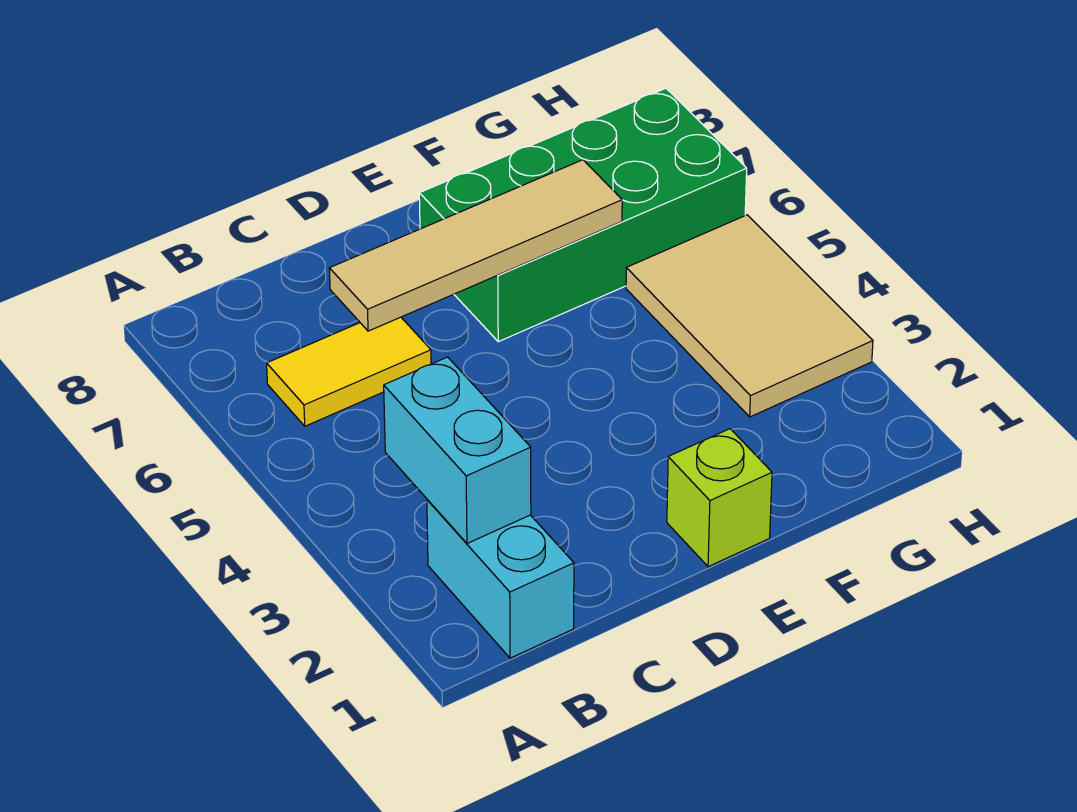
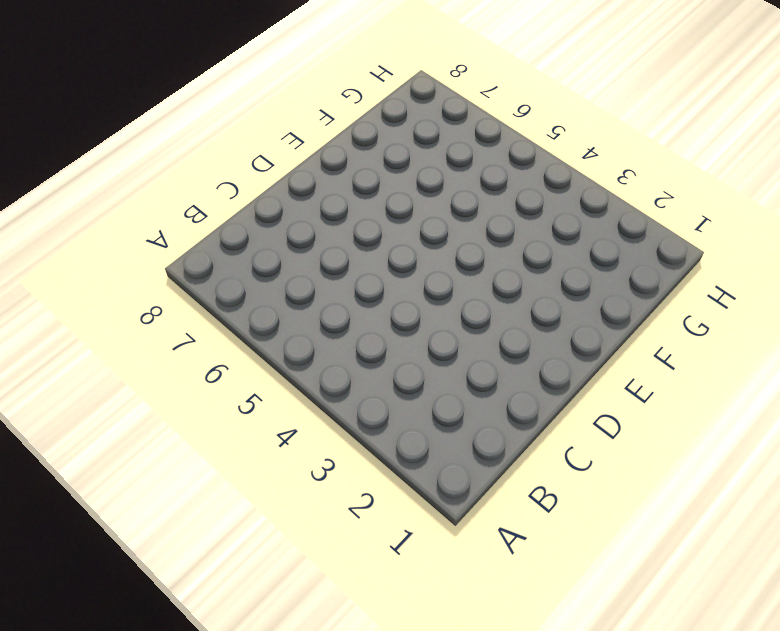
none -> cyan 1x2 brick [427,500,574,658]
none -> yellow 1x2 tile [267,317,431,426]

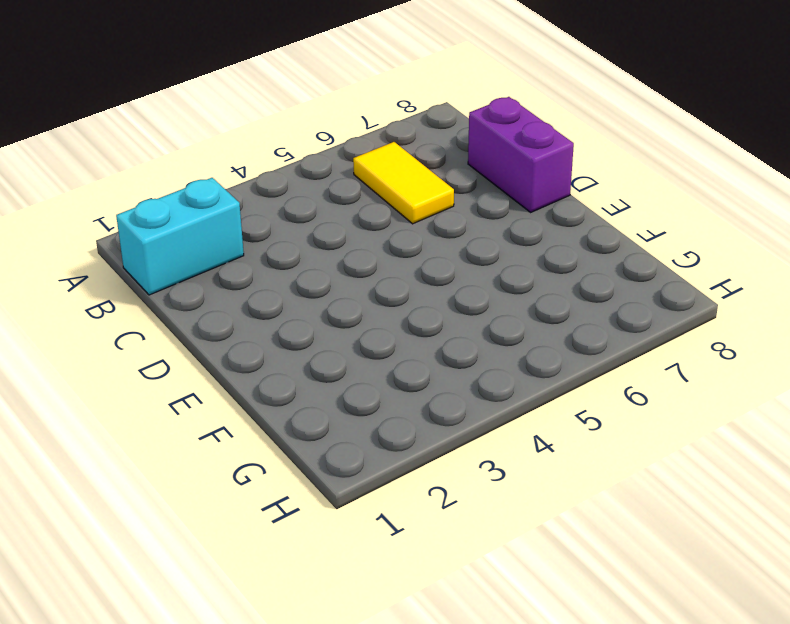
purple 1x2 brick [468,97,574,212] -> none
none -> lime 1x1 brick [667,429,772,567]
none -> green 2x4 brick [419,88,747,342]

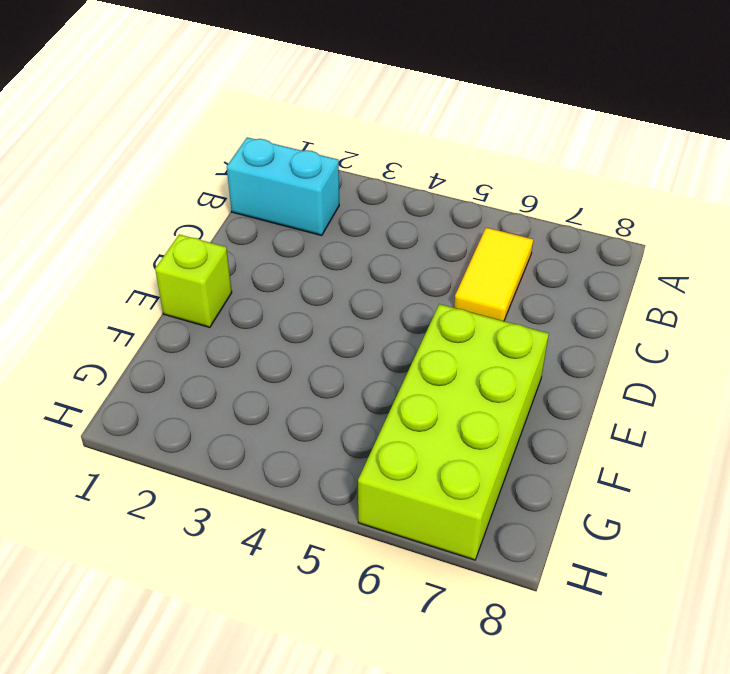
lime 2x4 brick [358,304,549,560] -> green 2x4 brick [419,88,747,342]
none -> tan 2x3 tile [626,215,873,417]
none -> cyan 1x2 brick [384,357,531,543]

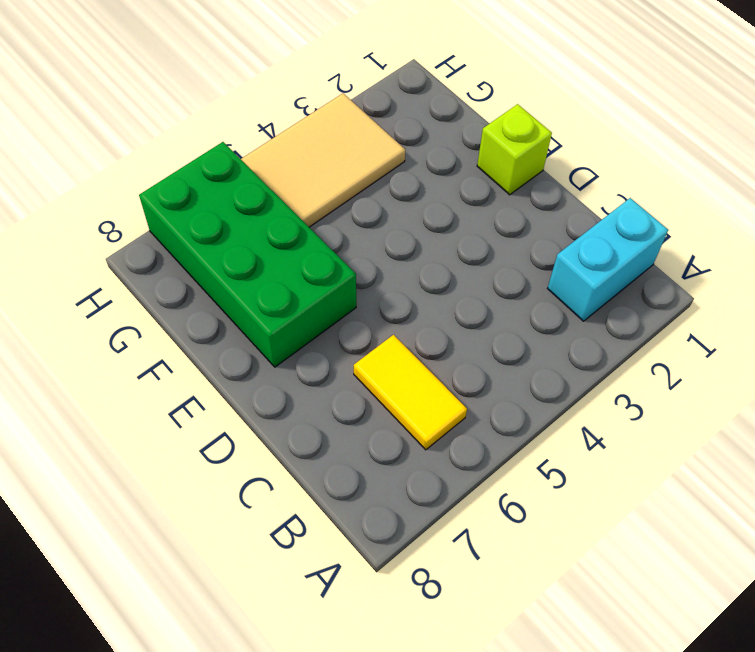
none -> cyan 1x2 brick [384,357,531,543]
none -> tan 1x4 tile [329,160,622,331]

